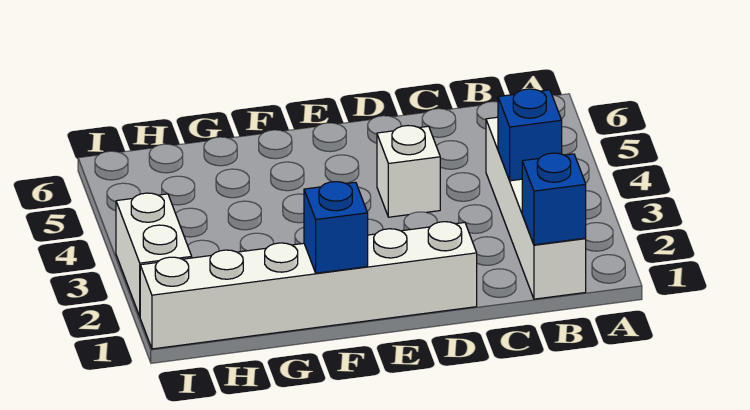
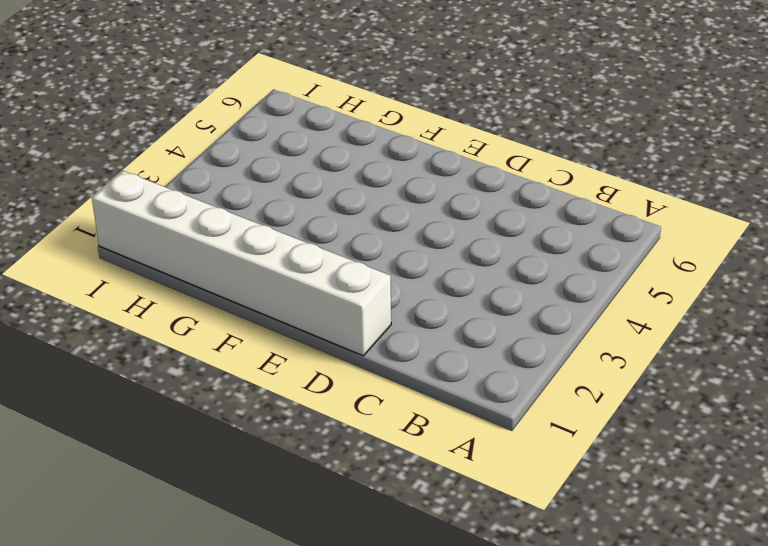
none -> white 1x4 brick [486,117,586,299]
none -> white 1x1 brick [377,126,440,217]

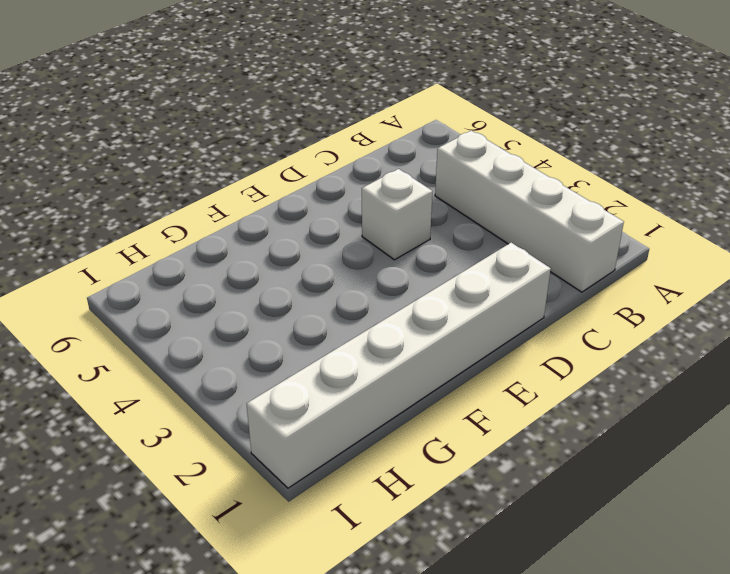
none -> white 1x2 brick [116,193,192,316]
none -> blue 1x1 brick [522,153,586,245]

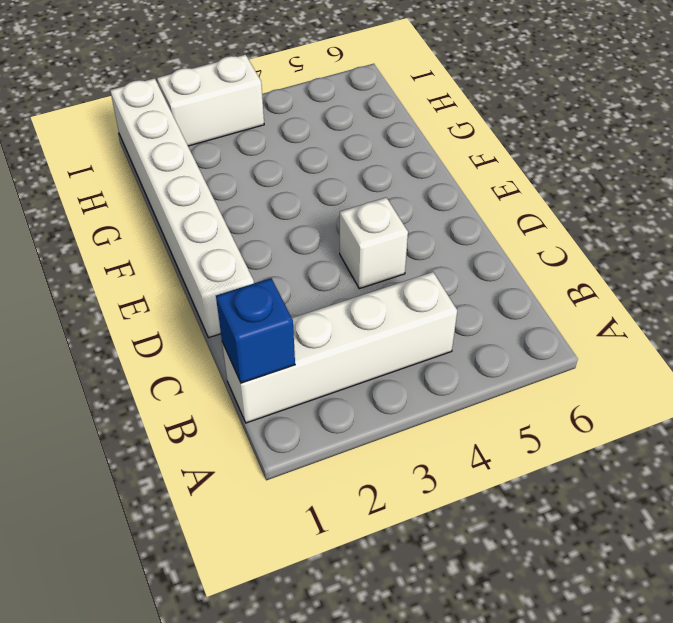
none -> blue 1x1 brick [498,89,562,181]
none -> blue 1x1 brick [304,182,368,273]

